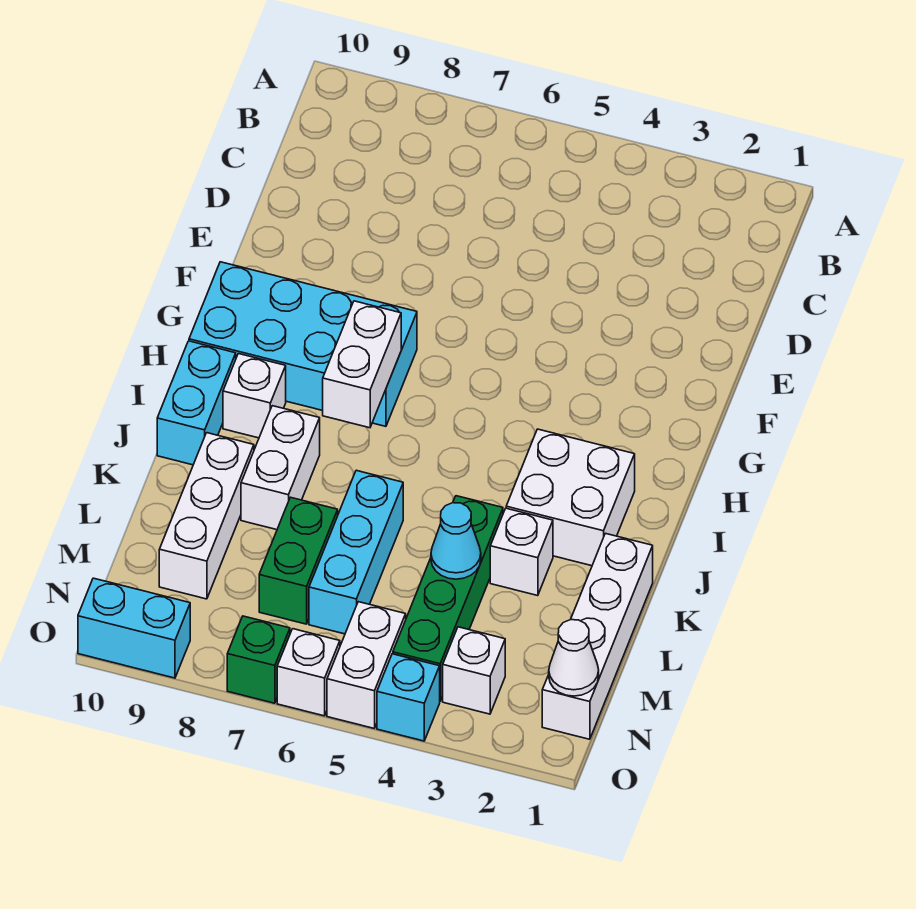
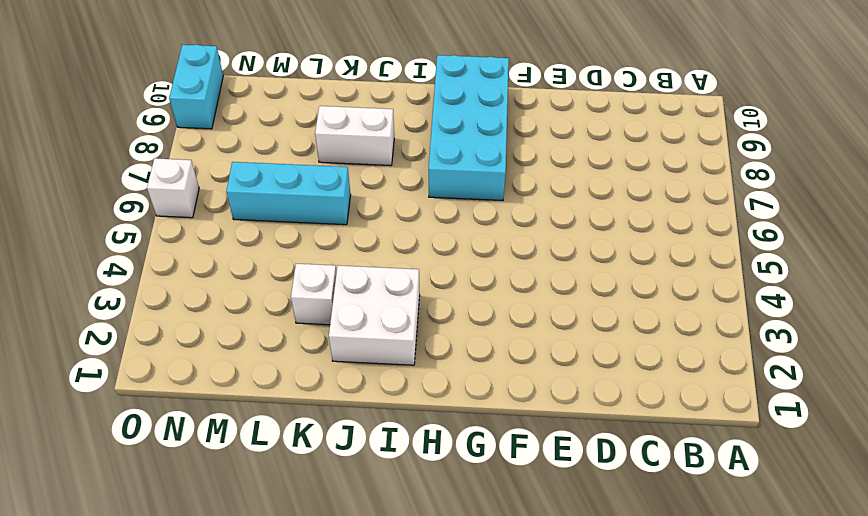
none -> white 1x1 brick [223,354,286,438]
none -> cyan 1x2 brick [157,341,236,465]
none -> white 1x4 brick [542,533,653,739]

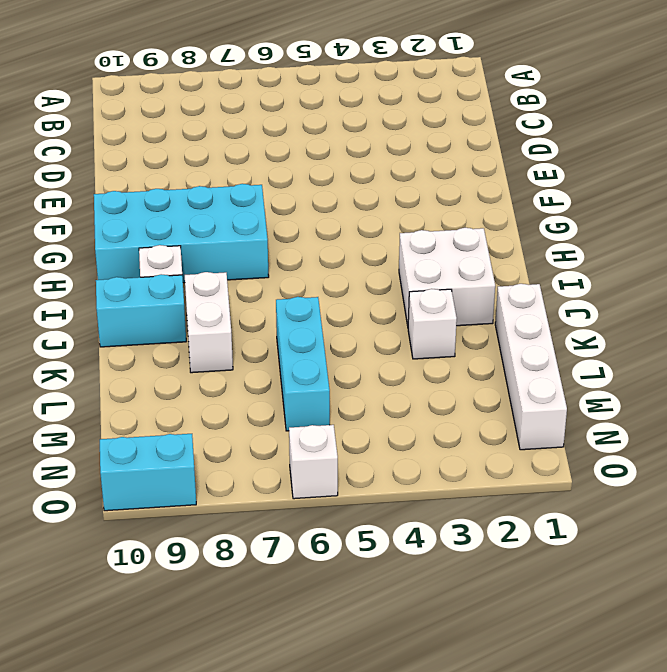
cyan 1x2 brick [96,274,186,347] -> cyan 1x2 brick turned to [157,341,236,465]
none -> green 1x4 brick [393,496,503,701]
none -> white 1x3 brick [159,433,254,599]
none -> green 1x2 brick [259,497,338,624]

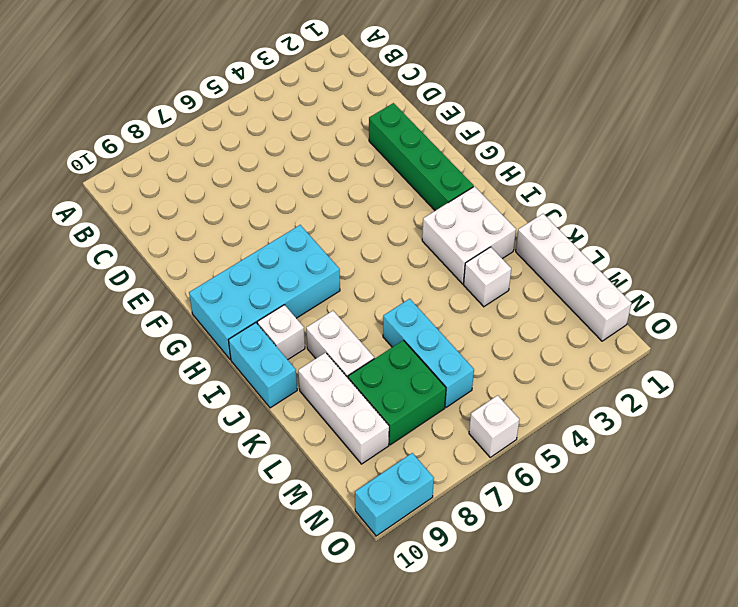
green 1x4 brick [369,103,474,211] -> green 1x4 brick moved to [393,496,503,701]
green 2x2 brick [348,340,446,445] -> green 1x2 brick [259,497,338,624]
none -> white 1x1 brick [443,627,505,714]
none -> white 1x2 brick [327,602,406,728]
none -> cyan 1x1 brick [377,654,440,741]

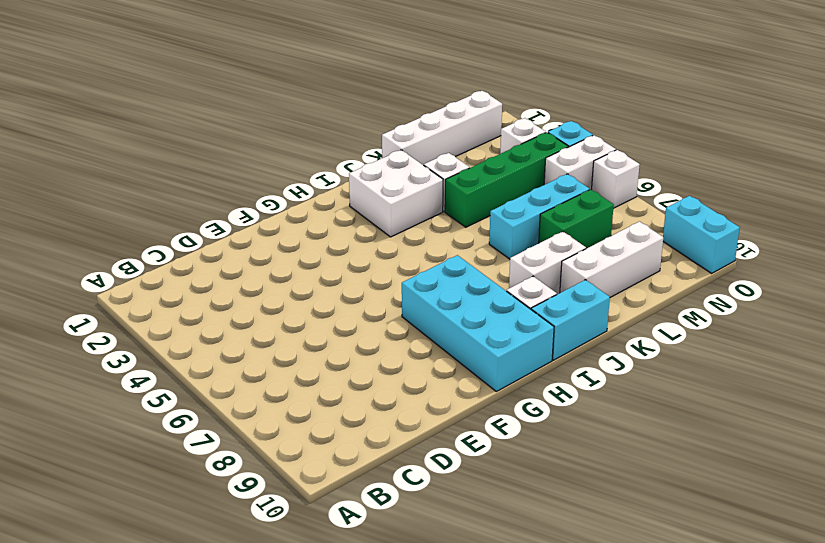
none -> green 1x1 brick [227,616,290,703]
none -> white 1x2 brick [323,301,401,428]
none -> cyan 1x1 cone [431,503,481,579]

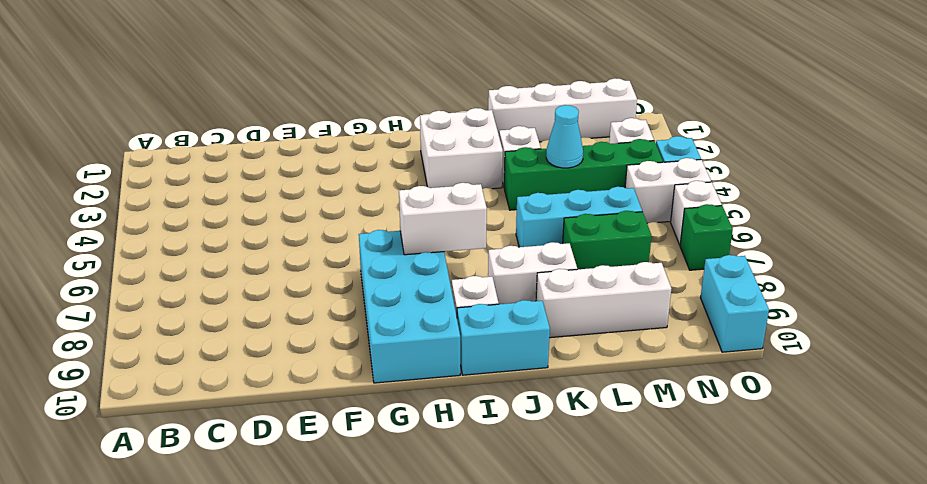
none -> white 1x1 cone [549,620,599,696]

